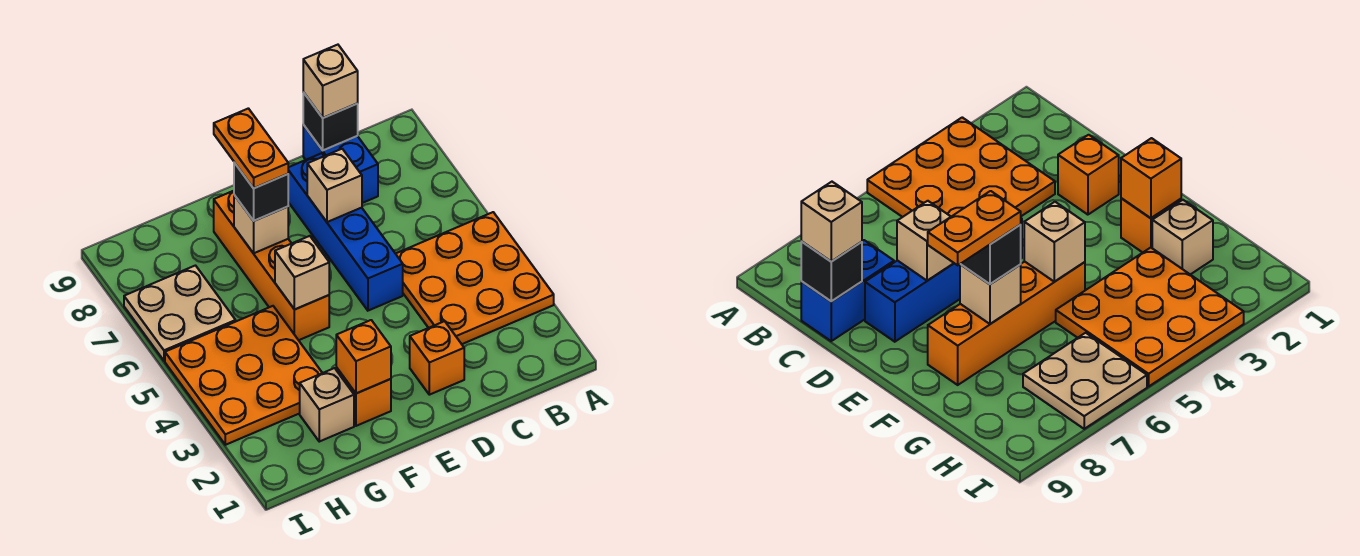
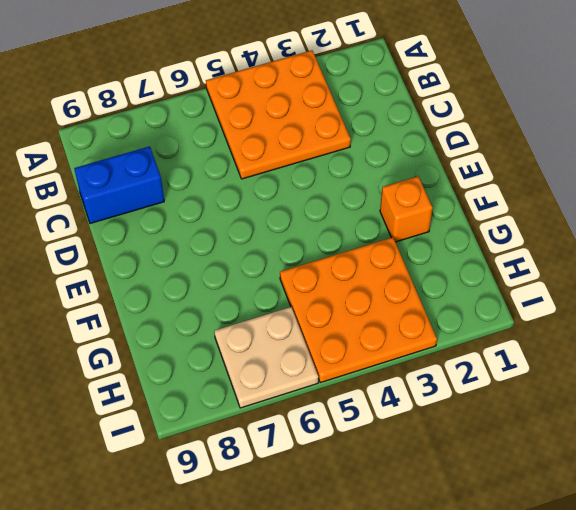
none -> orange 1x1 brick [410,321,464,395]
none -> blue 1x4 brick [288,153,403,311]
none -> orange 1x4 brick [214,191,329,340]

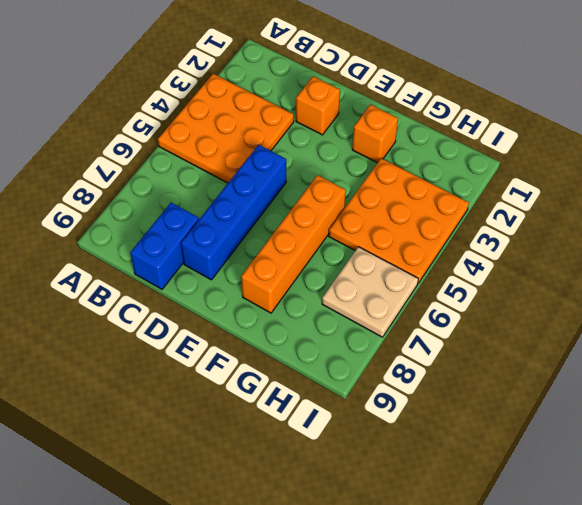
none -> tan 1x1 brick [300,368,354,442]
none -> black 1x1 brick [303,92,358,150]
none -> tan 1x1 brick [307,149,362,222]

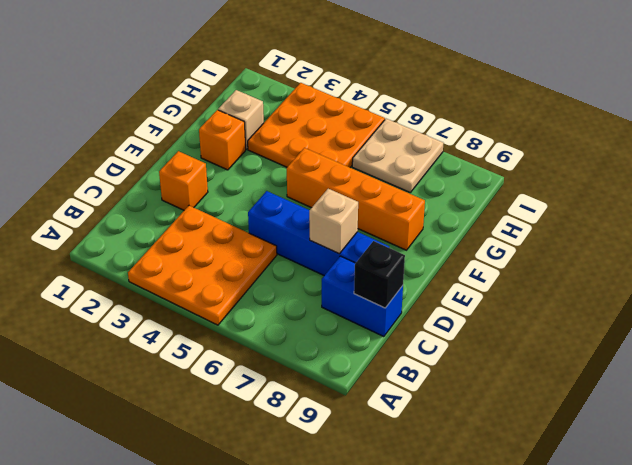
none -> orange 1x1 brick [336,320,391,393]
none -> tan 1x1 brick [275,236,329,310]
none -> tan 1x1 brick [234,195,288,253]

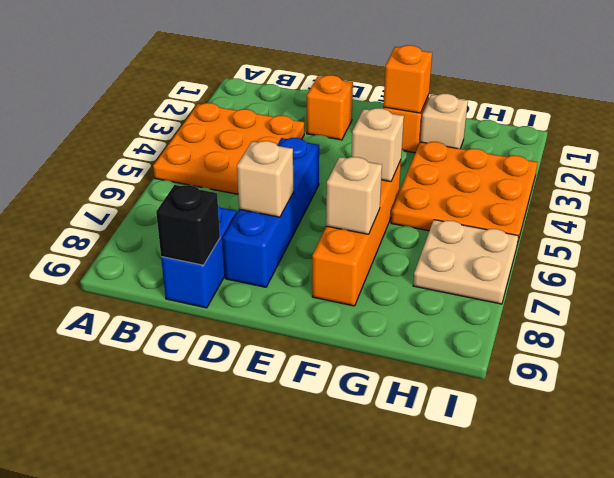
none -> tan 1x1 brick [303,45,358,118]
none -> black 1x1 brick [234,162,288,221]
none -> orange 1x2 plate [214,108,288,188]

